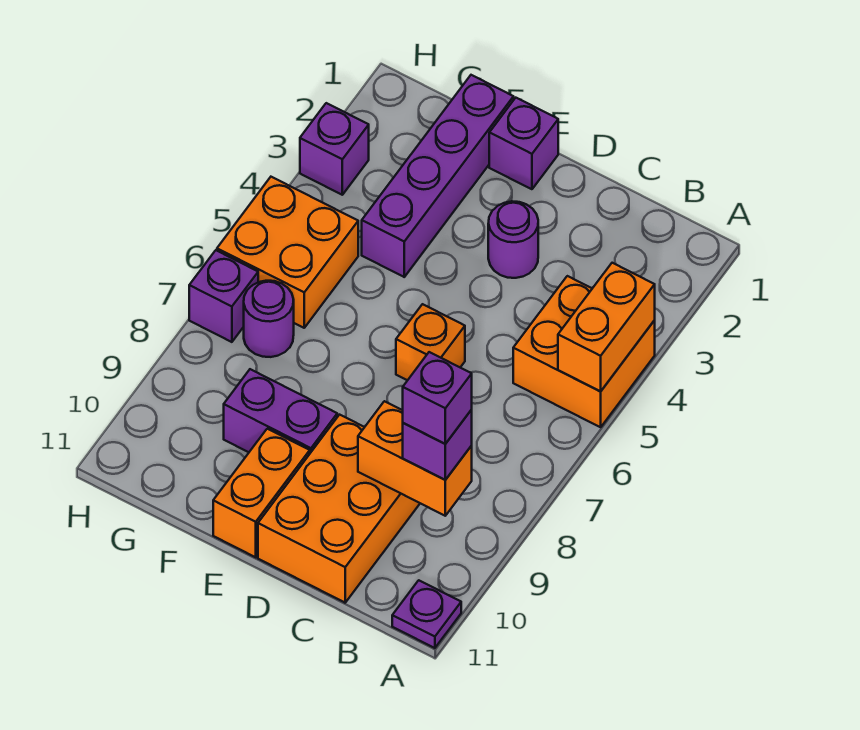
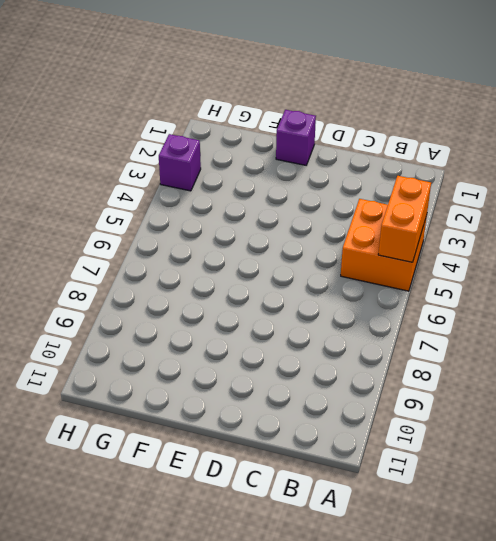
none -> purple 1x1 plate [392,580,461,648]
none -> orange 2x3 brick [258,415,420,603]
none -> purple 1x1 round brick [488,201,538,278]

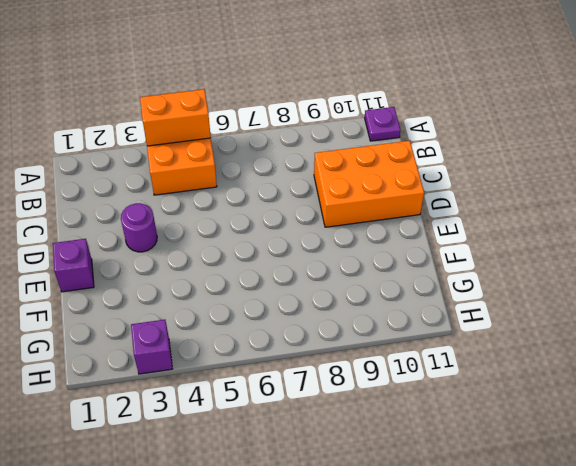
none -> orange 1x1 brick [396,304,465,380]
none -> purple 1x2 brick [224,369,337,453]
none -> orange 1x2 brick [213,429,310,557]

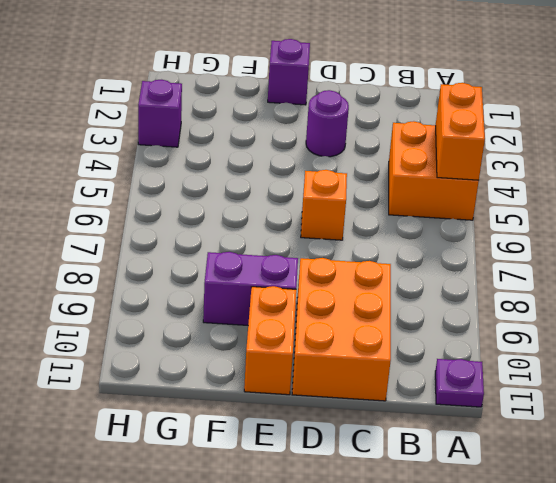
none -> purple 1x4 brick [362,75,514,277]
none -> orange 2x2 brick [217,177,358,328]
none -> purple 1x1 round brick [244,281,294,357]

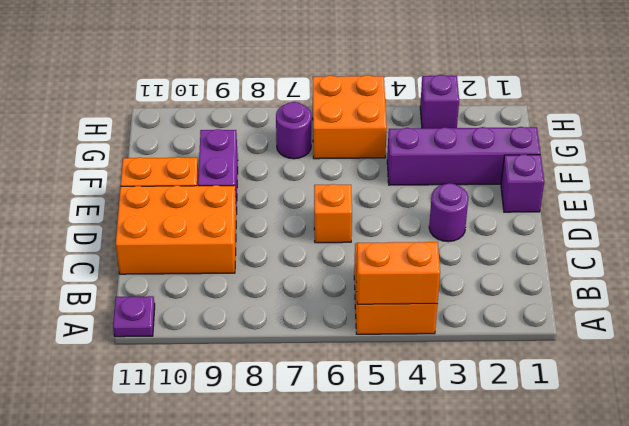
none -> purple 1x1 brick [189,250,258,342]
none -> orange 1x2 brick [358,401,472,516]
none -> purple 1x1 brick [403,410,472,480]

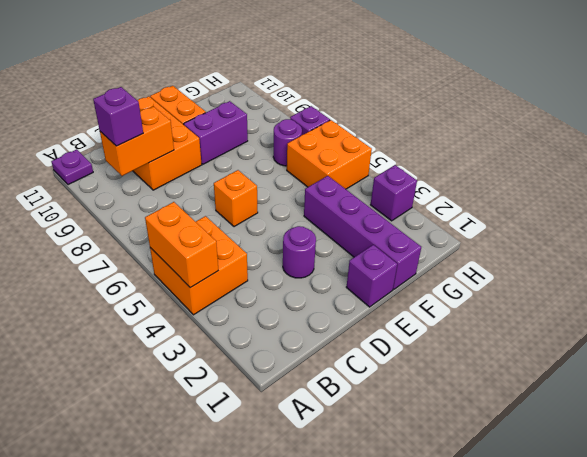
none -> purple 1x1 brick [403,352,472,444]

